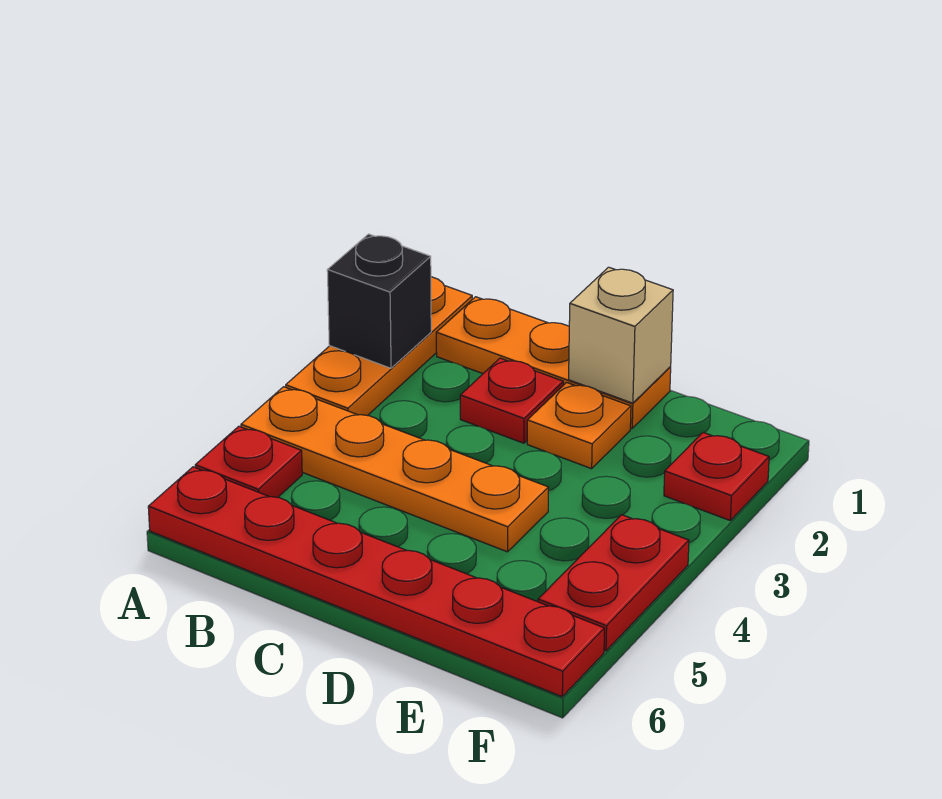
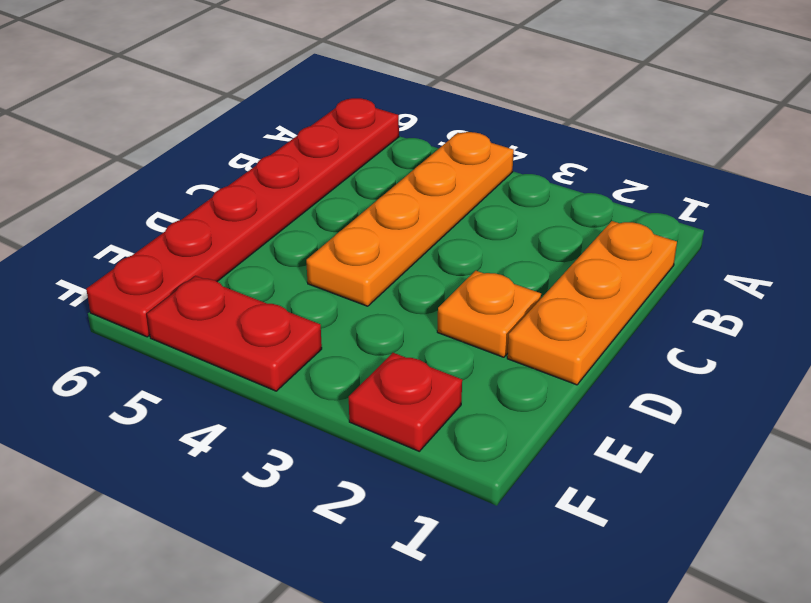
none -> orange 1x3 plate [286,277,472,416]
none -> red 1x1 plate [195,426,302,497]

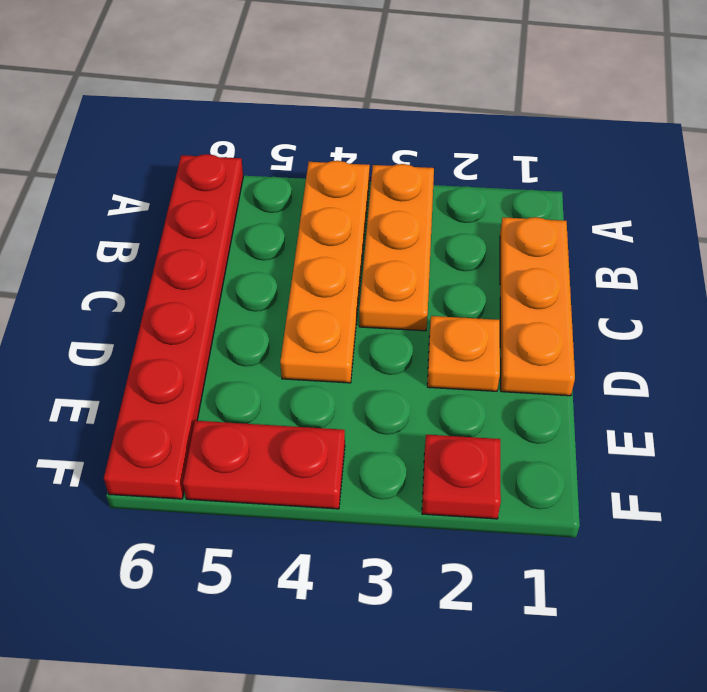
orange 1x3 plate [359,164,434,331] -> orange 1x3 plate turned to [286,277,472,416]
none -> red 1x1 plate [195,426,302,497]
none -> red 1x1 plate [460,358,563,443]

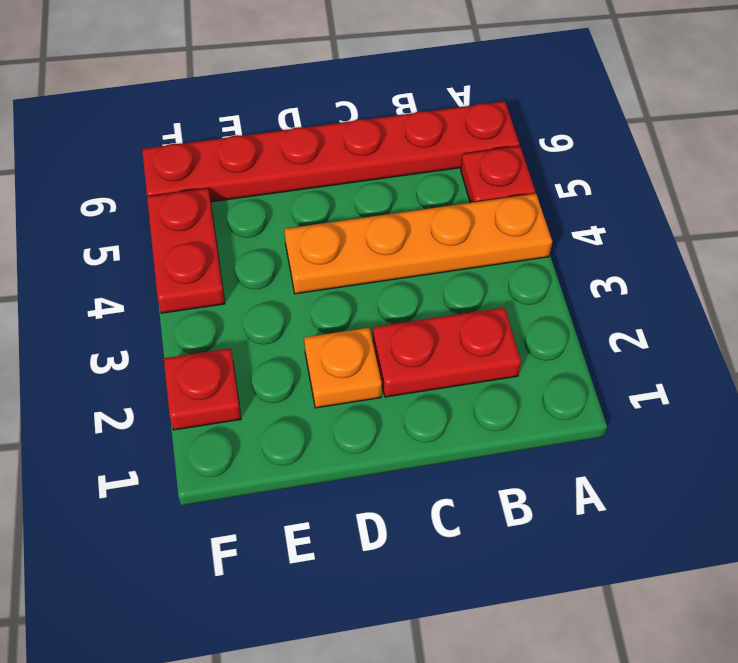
red 1x2 plate [373,307,521,397] -> red 1x1 plate [460,358,563,443]
none -> orange 1x3 plate [286,277,472,416]
none -> orange 1x3 plate [436,297,671,428]

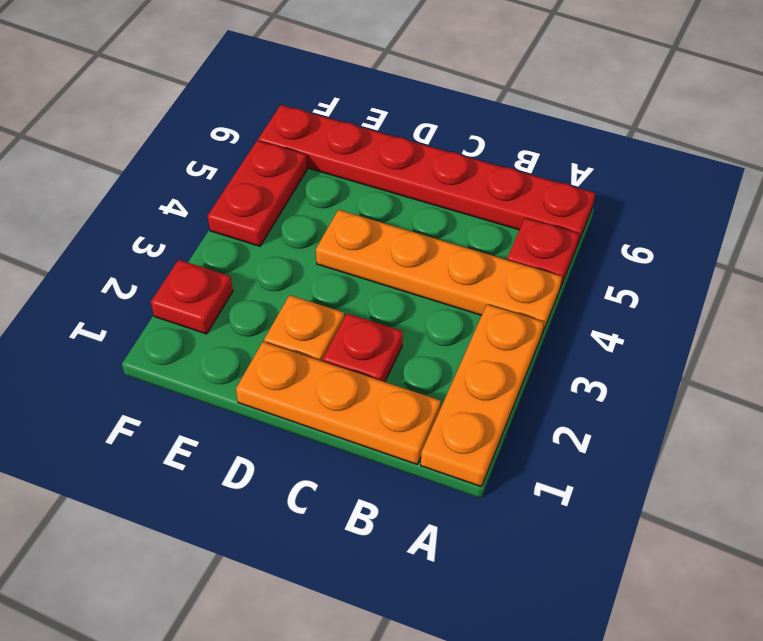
none -> black 1x1 brick [327,234,431,368]
none -> tan 1x1 brick [569,267,673,403]

